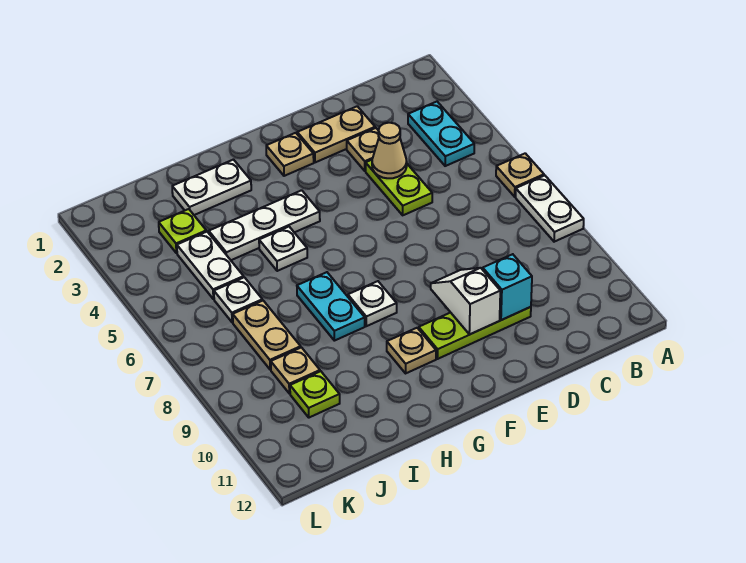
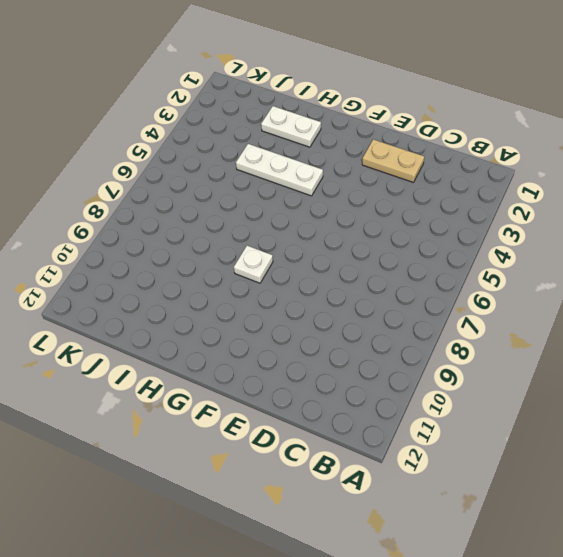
none -> tan 1x1 plate [496,153,544,197]
none -> white 1x2 plate [516,175,584,242]
none -> cyan 1x2 plate [408,102,474,166]

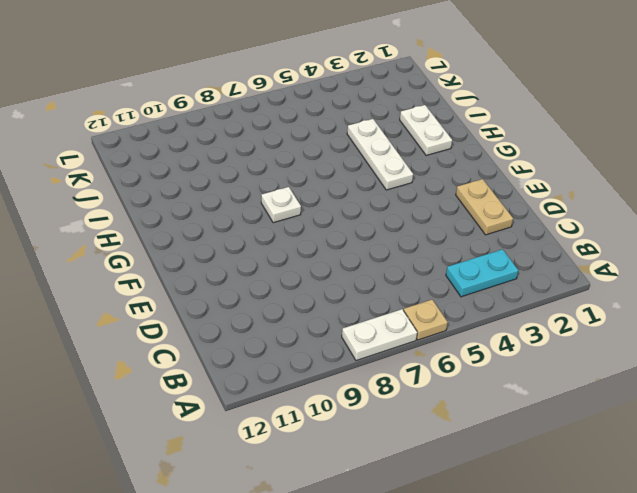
none -> tan 1x1 plate [347,128,379,171]
none -> lime 1x2 plate [366,160,432,215]
none -> lime 1x3 plate [419,307,531,359]

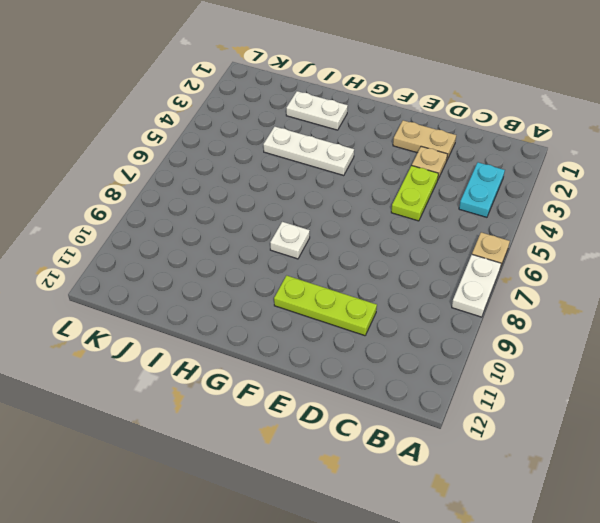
none -> tan 1x1 plate [266,133,314,176]
none -> tan 1x1 plate [387,328,436,373]
none -> white 1x1 plate [259,227,307,271]

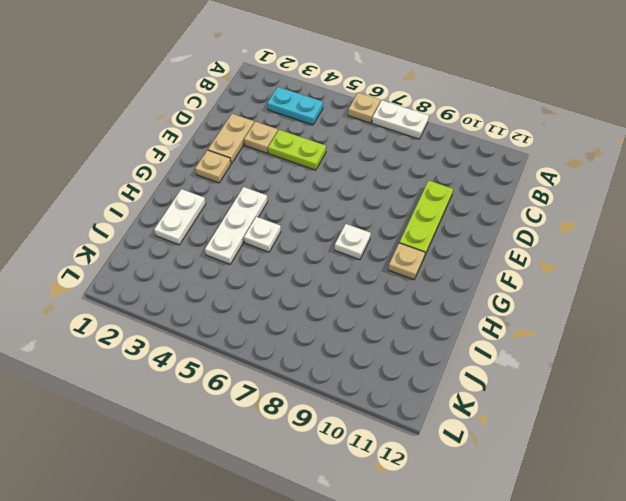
none -> cyan 1x2 plate [297,272,365,341]
none -> lime 1x1 plate [159,209,206,253]
none -> white 1x2 plate [177,232,244,299]

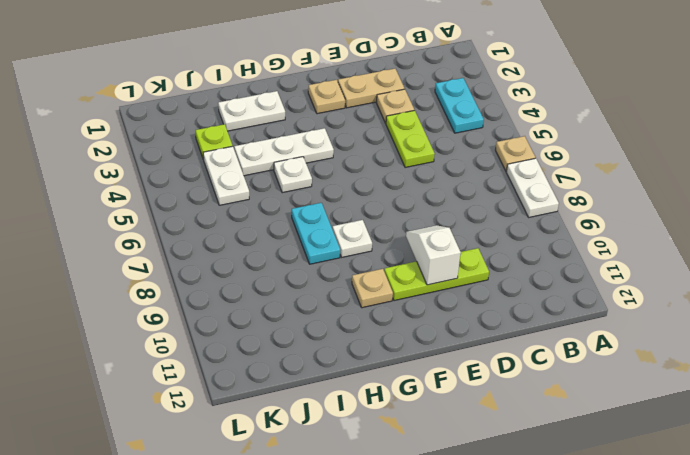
none -> white 1x1 plate [214,277,262,322]
none -> tan 1x2 plate [233,301,301,370]
none -> tan 1x1 plate [271,347,320,393]

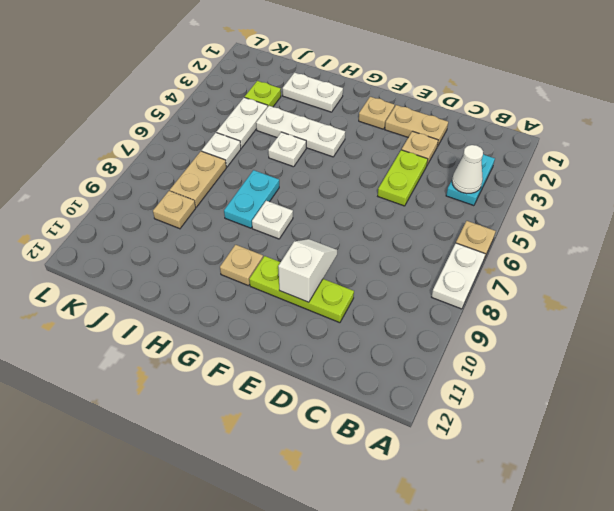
white 1x1 cone [452,145,483,194] -> none
none -> lime 1x1 plate [290,371,340,418]
none -> tan 1x1 cone [372,123,407,178]
none -> cyan 1x1 brick [483,254,532,320]

